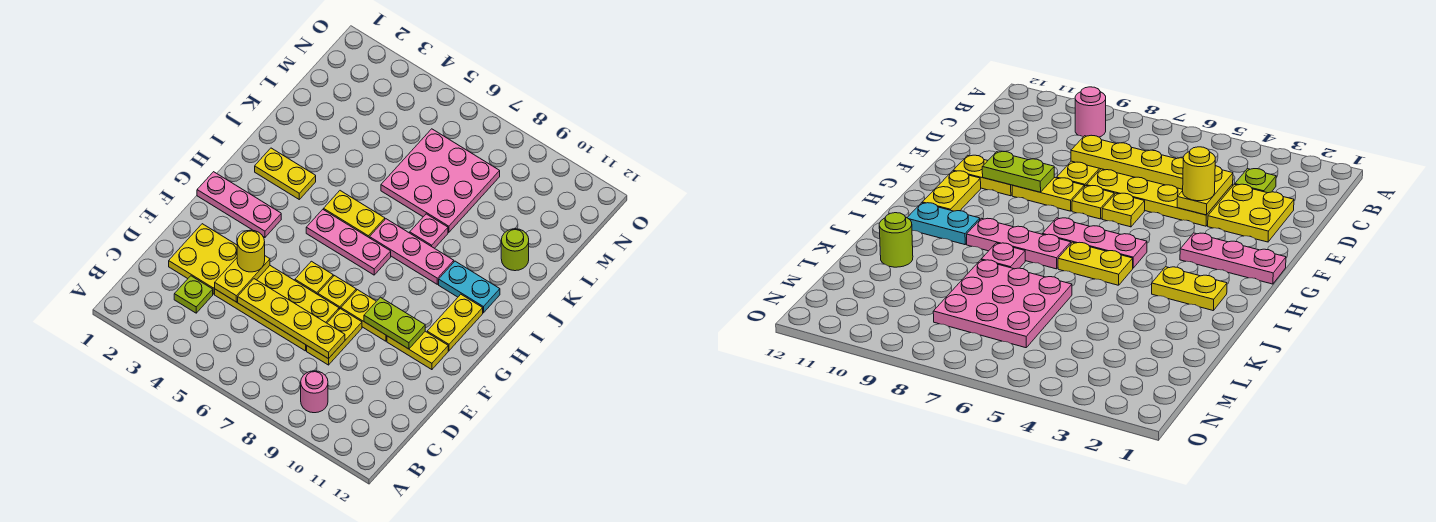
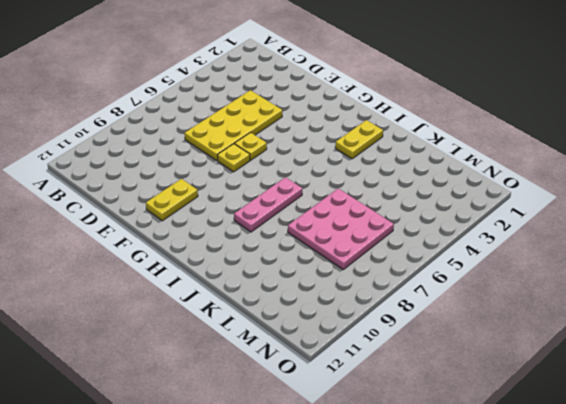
none -> pink 1x1 round brick [301,371,328,413]
none -> lime 1x1 plate [174,276,213,313]
none -> yellow 2x2 plate [169,224,237,294]

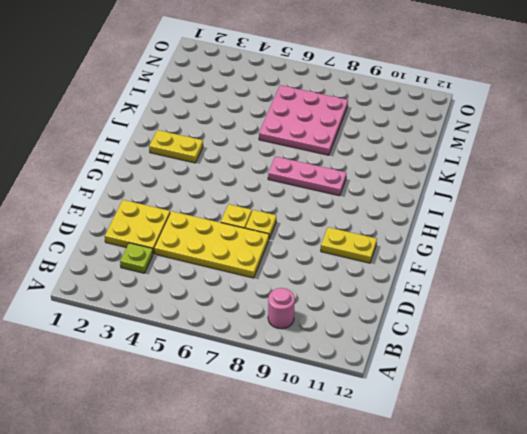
none -> yellow 1x2 plate [307,309,362,365]
none -> yellow 1x2 plate [341,290,387,341]
none -> pink 1x3 plate [197,172,281,237]

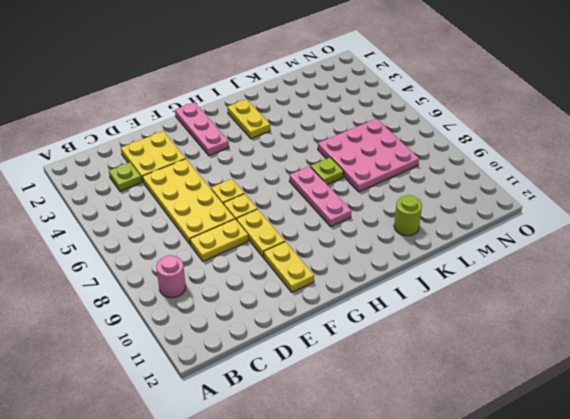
lime 1x1 plate [311,157,344,185] -> none
none -> yellow 1x2 plate [427,294,483,350]
none -> pink 1x3 plate [306,210,391,275]
none -> yellow 1x2 plate [324,191,385,238]

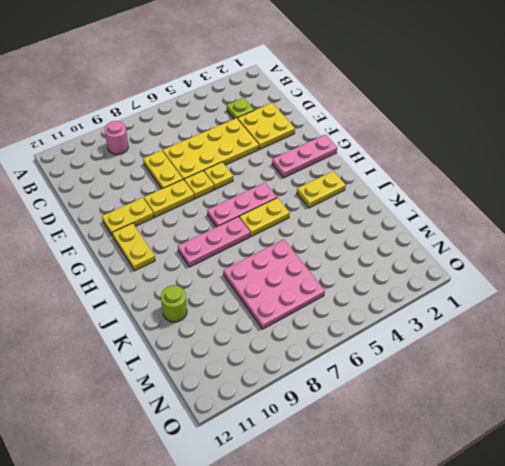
none -> cyan 1x2 plate [439,261,500,313]
none -> pink 1x1 plate [410,214,448,248]
none -> yellow 1x2 plate [215,256,270,302]

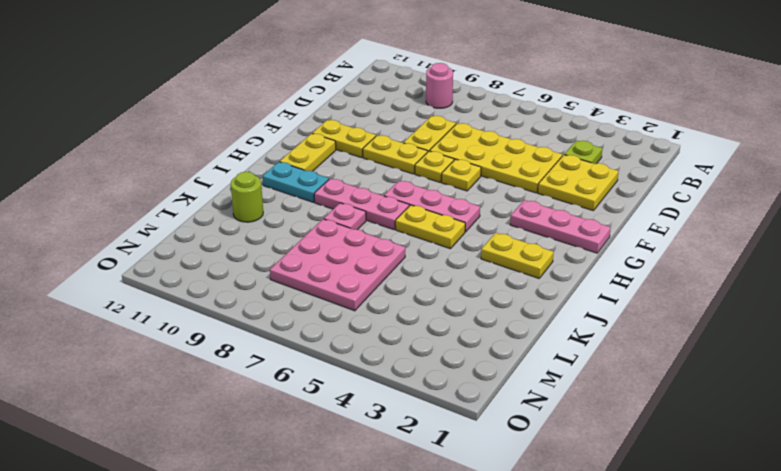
none -> yellow 1x2 plate [215,256,270,302]
none -> yellow 1x4 plate [238,279,345,359]
none -> lime 1x2 plate [364,297,425,349]

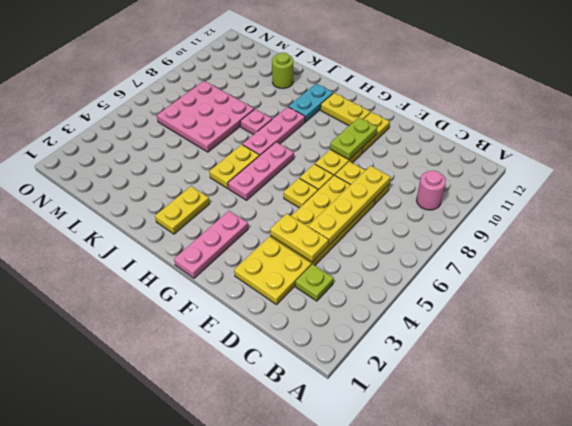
none -> yellow 1x1 round brick [237,230,265,272]

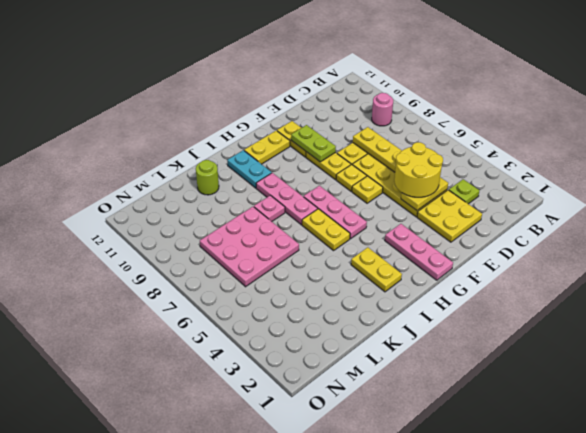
yellow 2x2 round brick [394,142,443,197] -> yellow 1x1 round brick [237,230,265,272]

